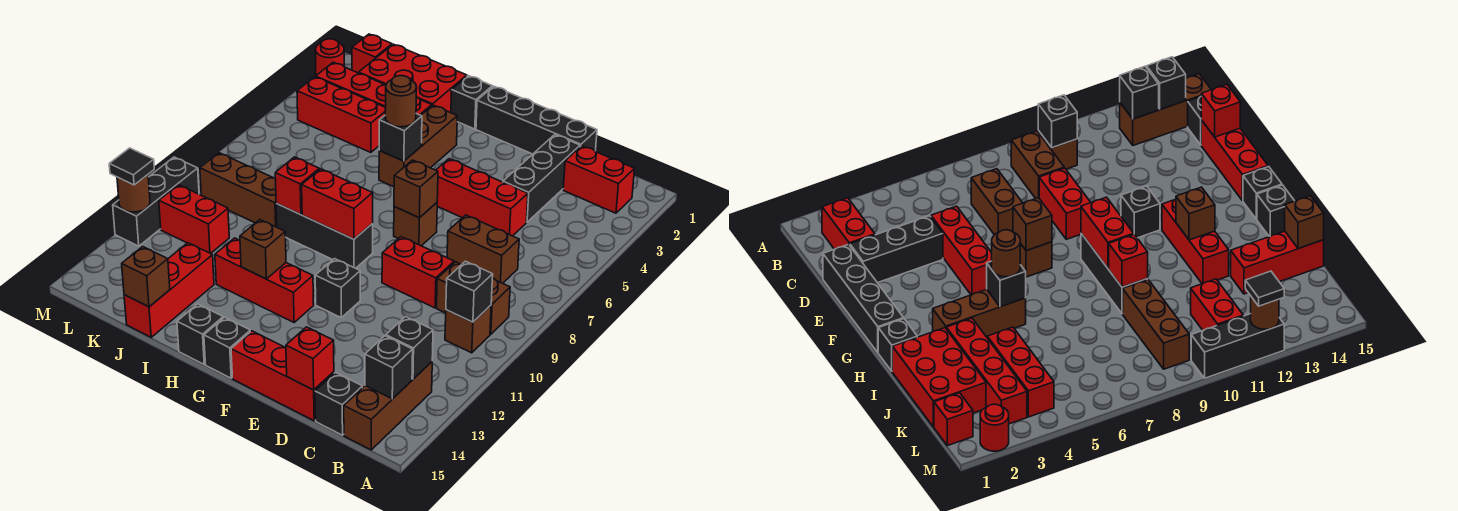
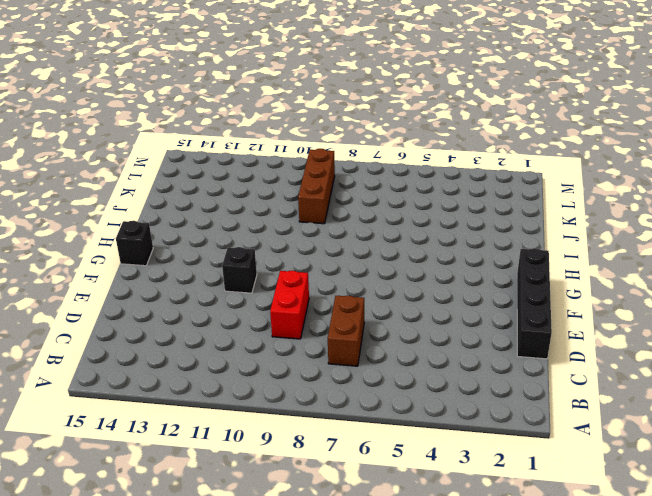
none -> red 1x2 brick [563,146,635,213]
none -> brown 1x2 brick [437,262,510,334]
none -> brown 1x1 brick [445,306,491,353]
none -> brown 1x3 brick [344,362,432,450]

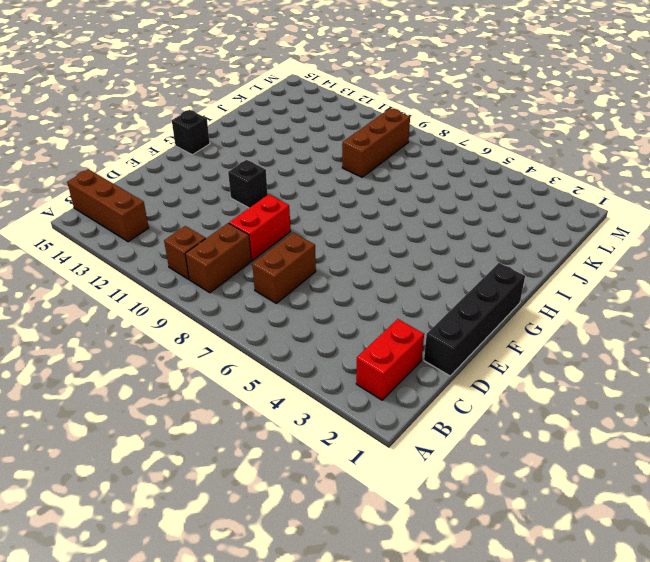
none -> black 1x1 brick [315,373,362,435]
none -> black 1x3 brick [503,135,580,222]
none -> red 1x3 brick [436,159,528,236]
none -> red 1x3 brick [231,331,334,421]

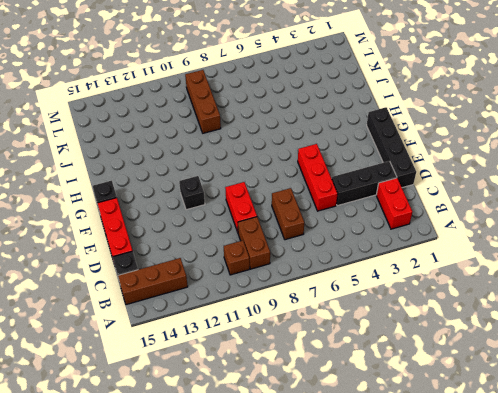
none -> brown 1x1 brick [394,203,437,246]
none -> black 1x3 brick [276,204,373,268]
none -> red 1x3 brick [215,238,314,322]
none -> black 1x1 brick [451,76,492,129]

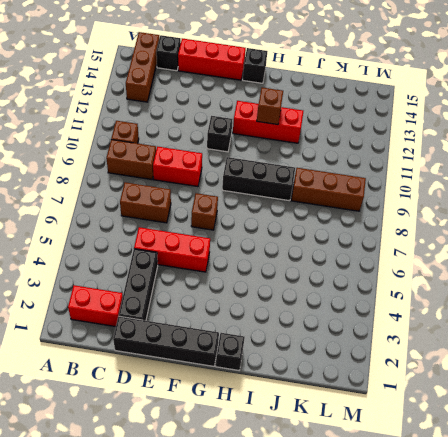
none -> brown 1x3 brick [379,105,457,187]
none -> black 1x1 brick [177,304,223,364]
none -> red 2x3 brick [359,44,467,113]
none -> red 1x4 brick [316,62,432,115]

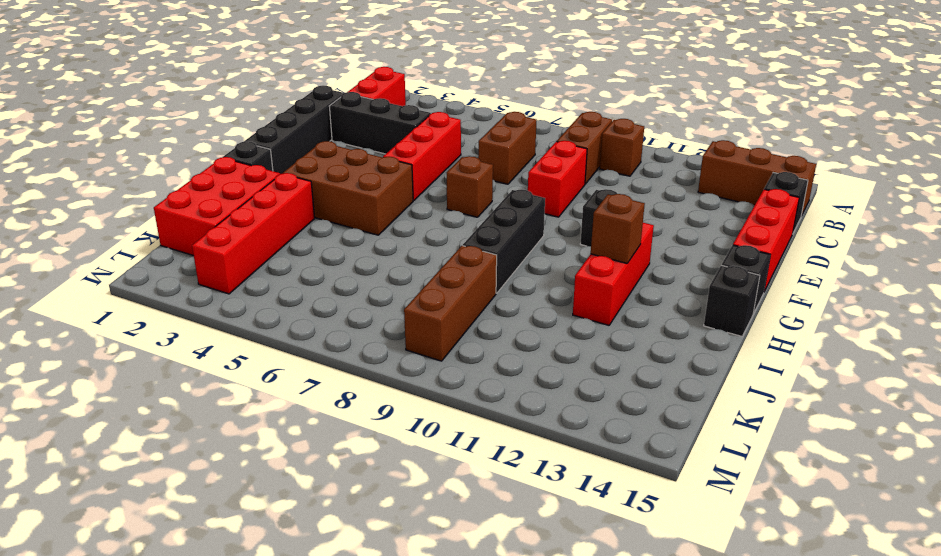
brown 2x3 brick [283,141,413,235] -> brown 1x3 brick [379,105,457,187]
none -> red 1x3 brick [297,77,386,153]
none -> red 1x3 brick [124,243,214,337]
none -> red 1x2 brick [159,185,229,254]
none -> red 1x1 brick [352,34,392,73]

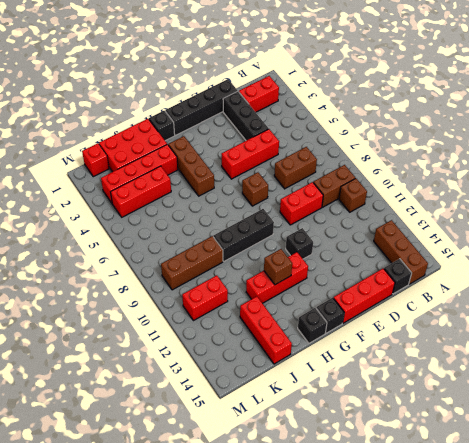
none -> red 1x1 round brick [315,39,344,75]
none -> black 1x3 brick [113,157,199,246]
none -> black 1x1 brick [446,261,493,322]
none -> black 1x1 brick [386,317,433,379]

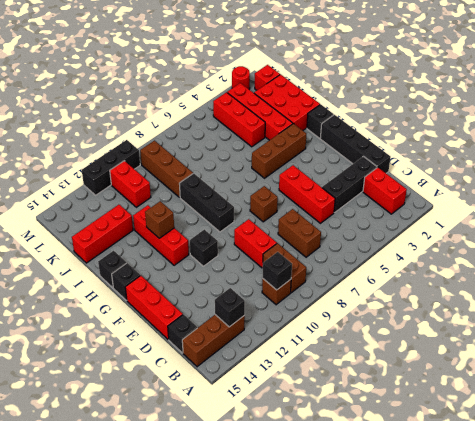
none -> black 1x1 brick [365,336,413,399]
none -> red 1x1 brick [286,327,334,390]
none -> brown 1x1 brick [394,160,438,218]
none -> red 1x2 brick [302,169,373,239]

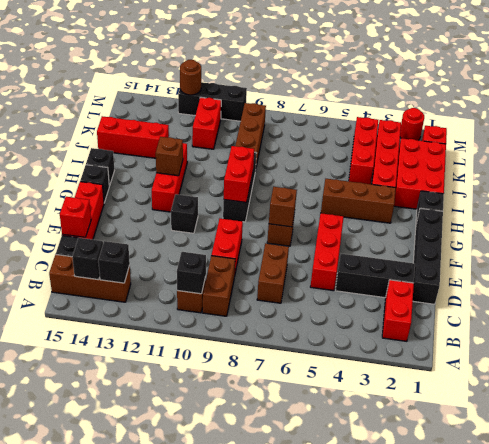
none -> black 1x1 brick [379,114,422,161]
none -> red 1x1 brick [275,157,319,215]
none -> brown 1x1 brick [122,247,170,307]
none -> brown 1x1 round brick [385,76,417,127]

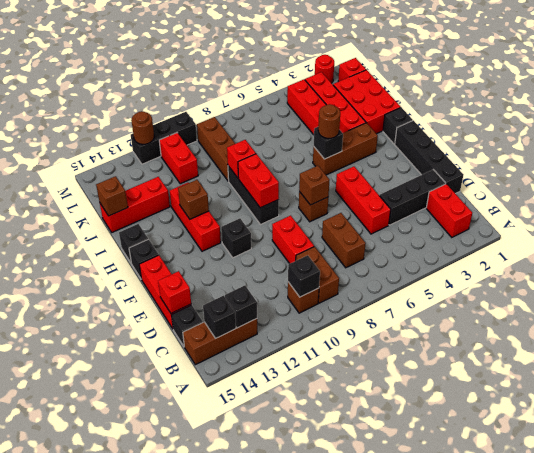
none -> black 1x1 tile [109,148,154,185]

